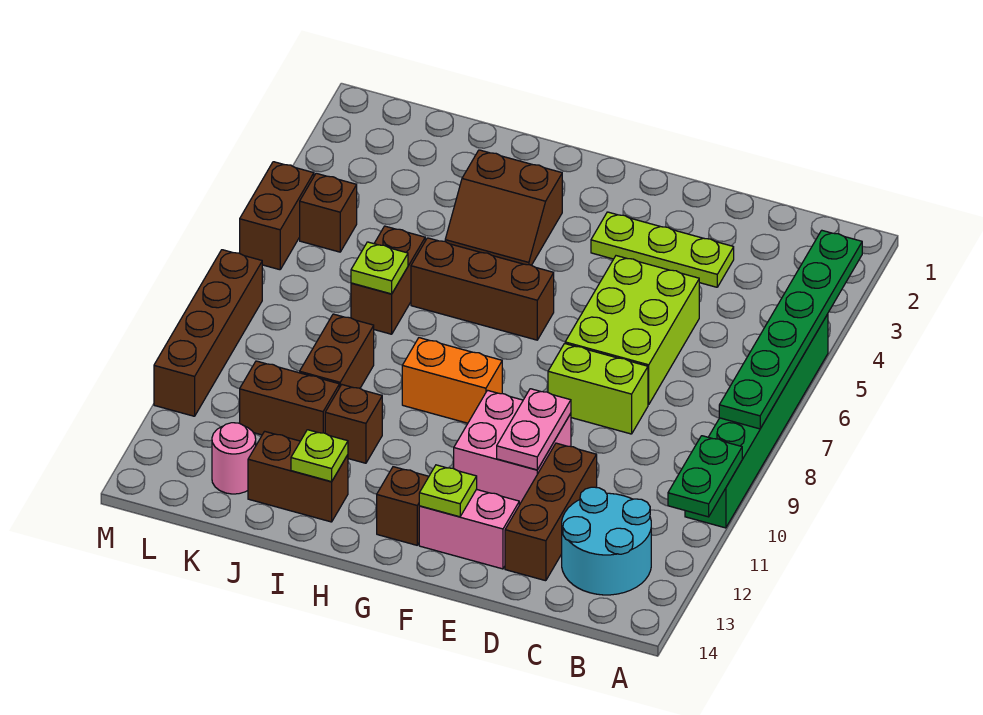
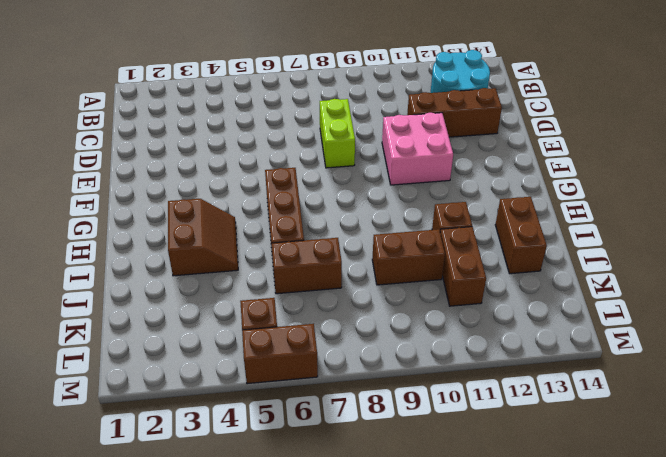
none -> green 1x6 brick [685,314,828,528]
none -> lime 1x3 plate [591,212,734,287]
none -> lime 2x3 brick [565,256,699,405]

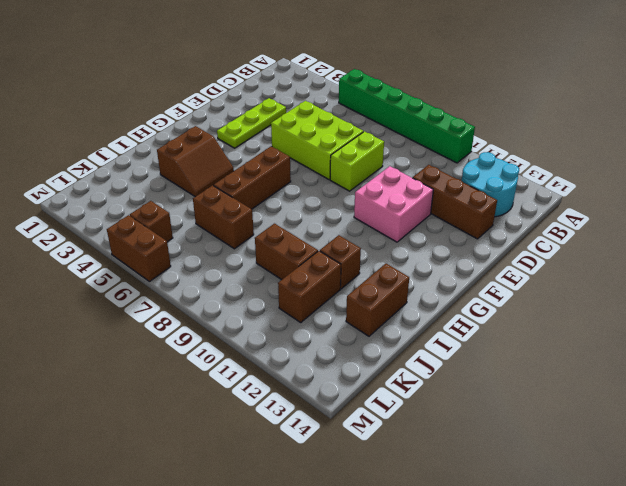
none -> pink 1x2 brick [419,489,519,569]
none -> orange 1x2 brick [402,338,502,423]
none -> brown 1x1 brick [377,467,429,545]

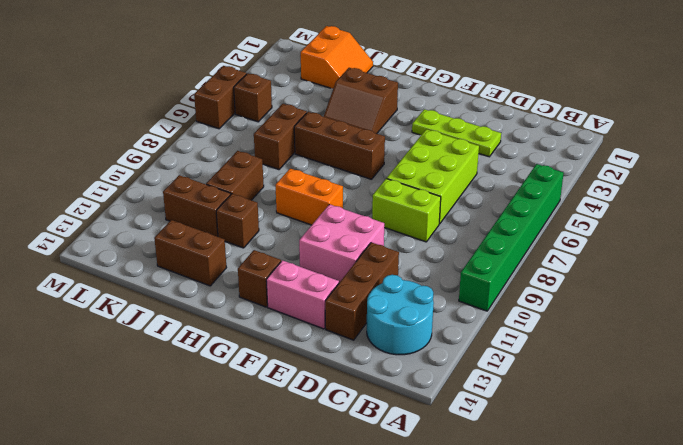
orange 2x2 slope [301,26,373,89] -> none
none -> pink 1x1 round brick [212,423,256,494]
none -> brown 1x4 brick [154,250,262,416]
none -> green 1x6 plate [719,230,862,429]

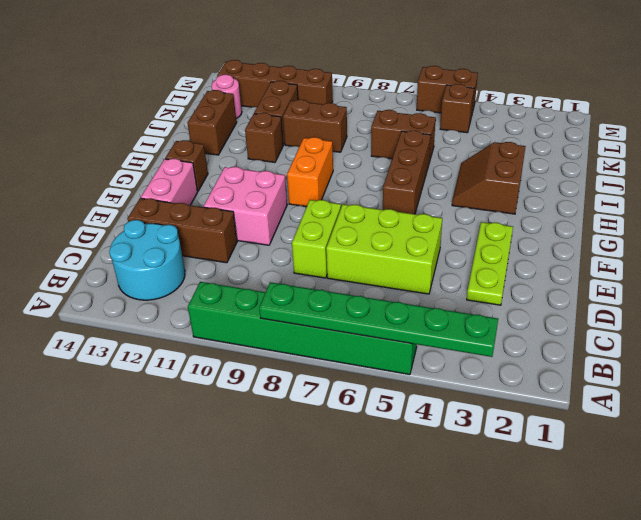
brown 1x4 brick [217,60,333,107] -> brown 1x4 brick moved to [154,250,262,416]
none -> green 1x2 plate [668,436,742,517]
none -> pink 1x2 plate [497,389,571,470]
none -> lime 1x1 plate [419,465,477,517]

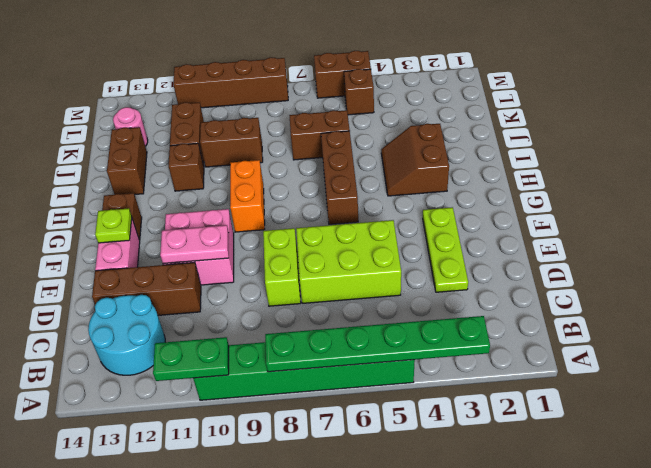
none -> lime 1x1 plate [291,430,348,482]
none -> lime 1x1 plate [351,242,408,294]

